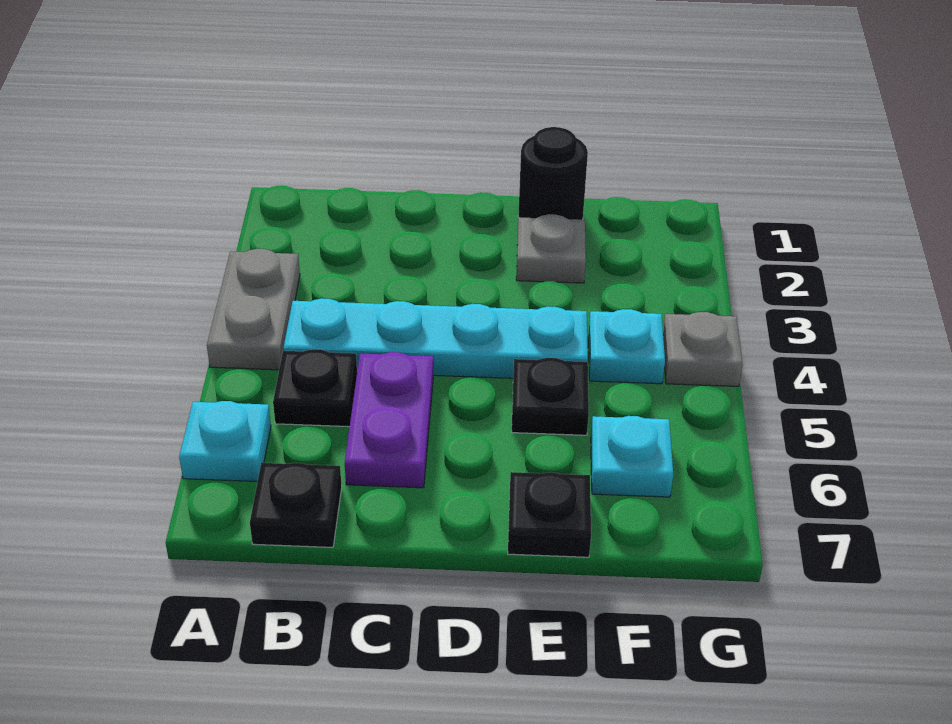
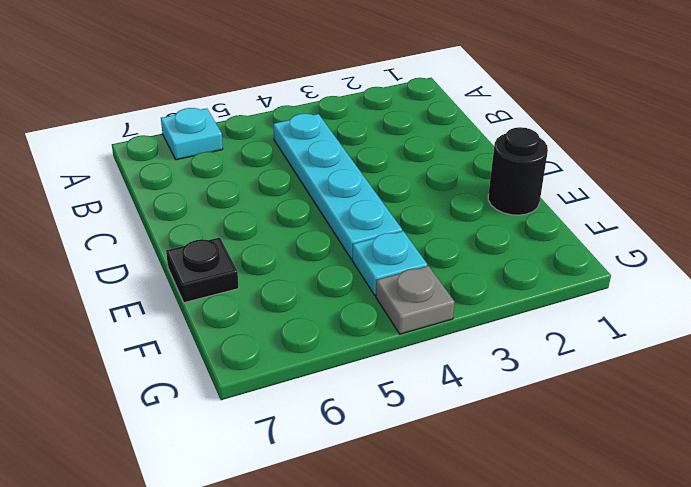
none -> grey 1x2 plate [207,249,300,370]
none -> black 1x1 plate [273,349,357,427]
none -> black 1x1 plate [250,463,342,547]

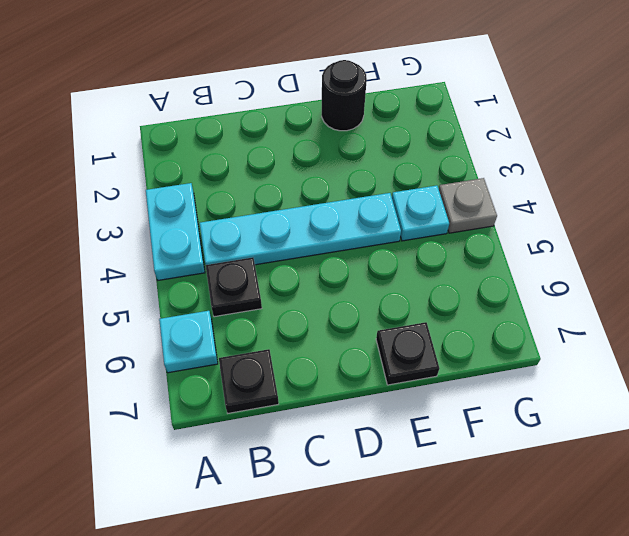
cyan 1x2 plate [146,183,205,280] -> grey 1x2 plate [207,249,300,370]
none -> purple 1x2 plate [345,352,433,488]
none -> grey 1x1 plate [516,214,586,283]
none -> black 1x1 plate [512,358,589,435]

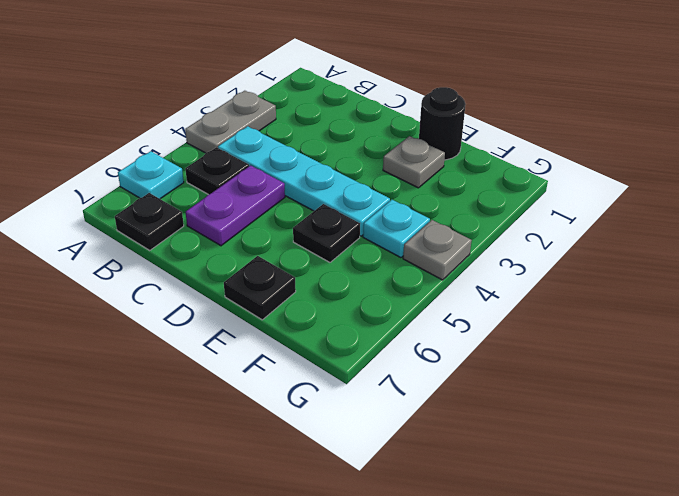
none -> cyan 1x1 plate [591,416,673,497]

